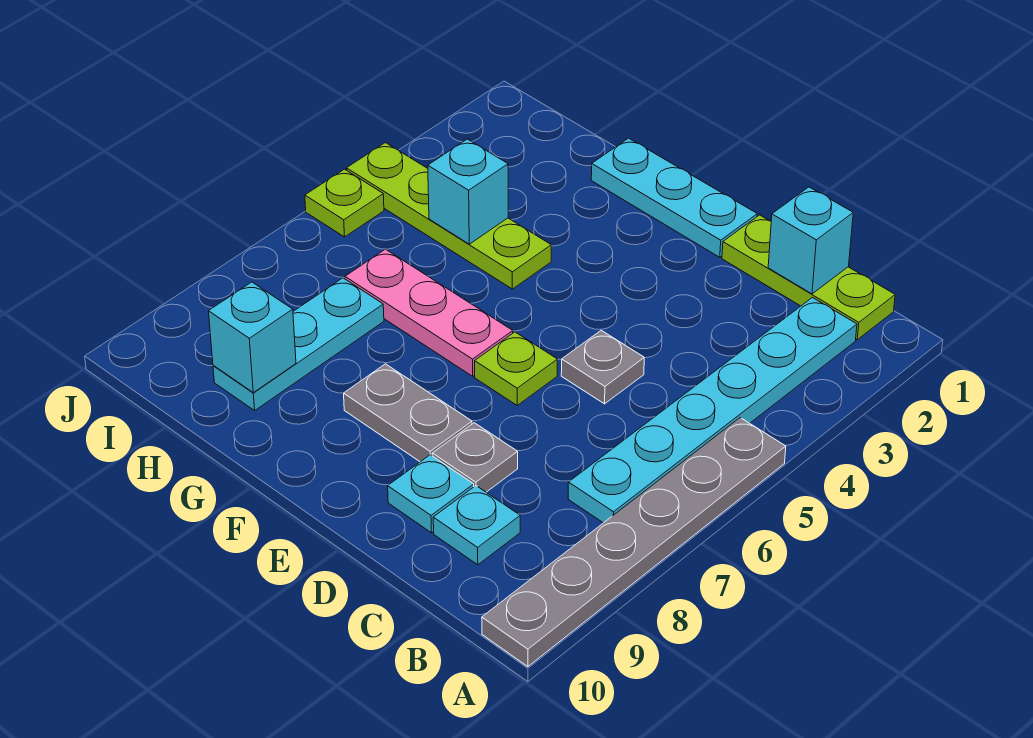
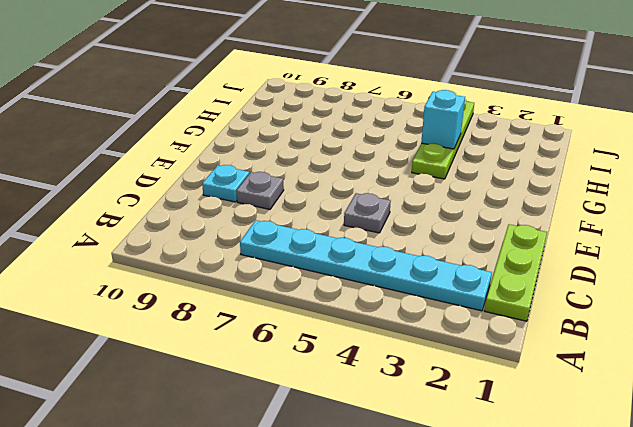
none -> grey 1x6 plate [482,418,786,667]
none -> cyan 1x1 plate [433,486,520,565]
none -> cyan 1x3 plate [591,138,757,257]

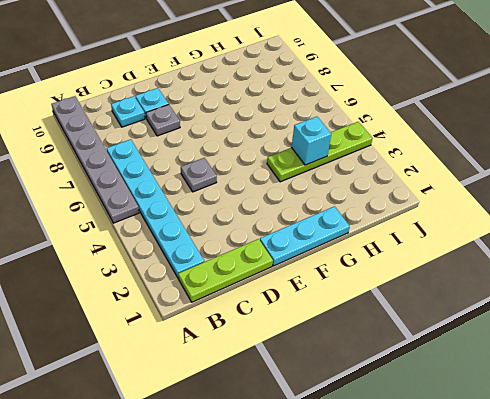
none -> lime 1x1 plate [475,332,557,405]
none -> grey 1x2 plate [344,364,472,462]
none -> pink 1x3 plate [345,249,513,376]

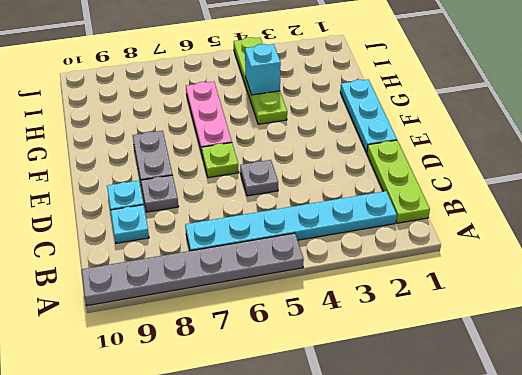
none -> cyan 1x3 plate [213,278,384,410]
none -> lime 1x1 plate [305,169,384,237]
none -> cyan 1x1 brick [768,187,853,294]

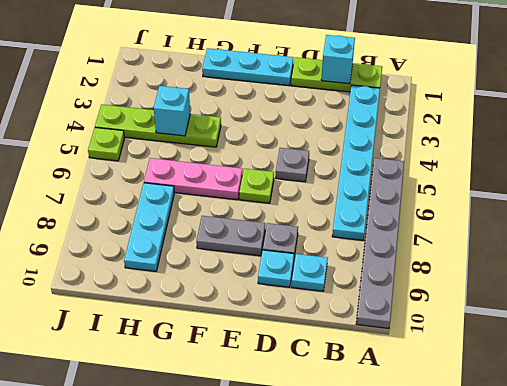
none -> cyan 1x1 brick [209,282,296,393]

